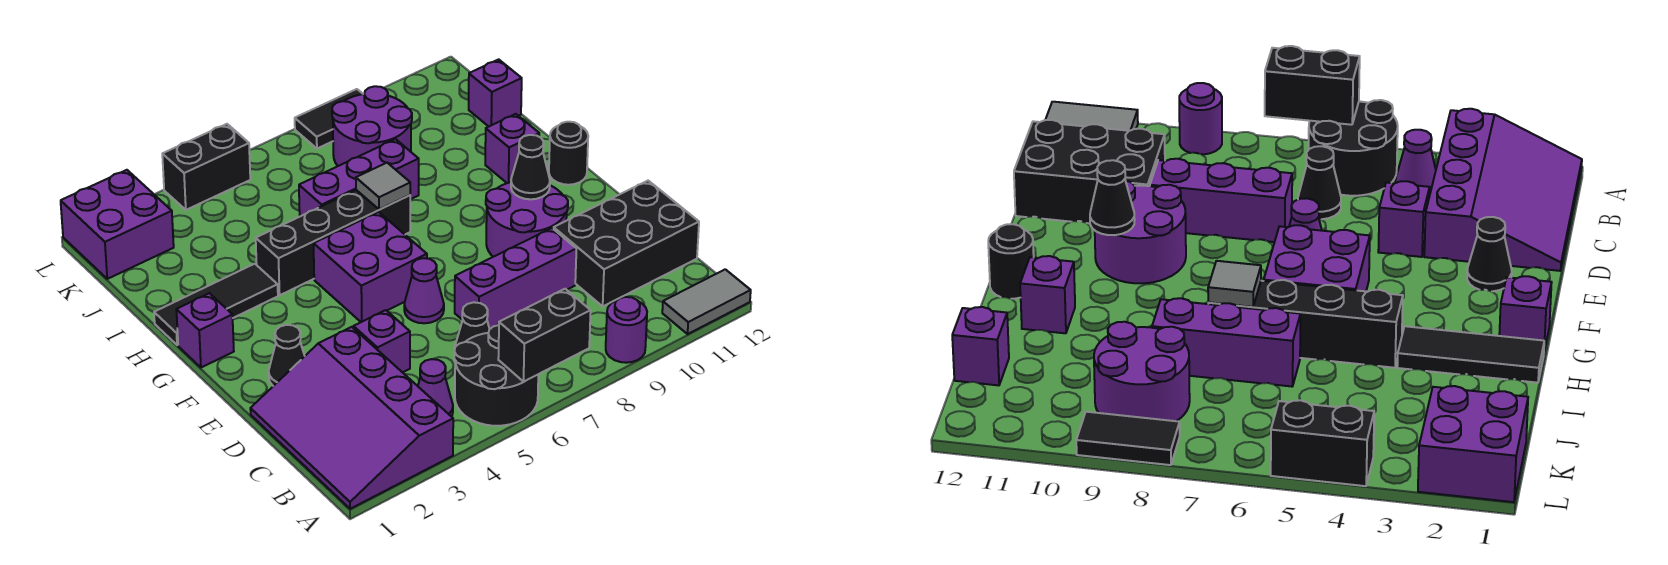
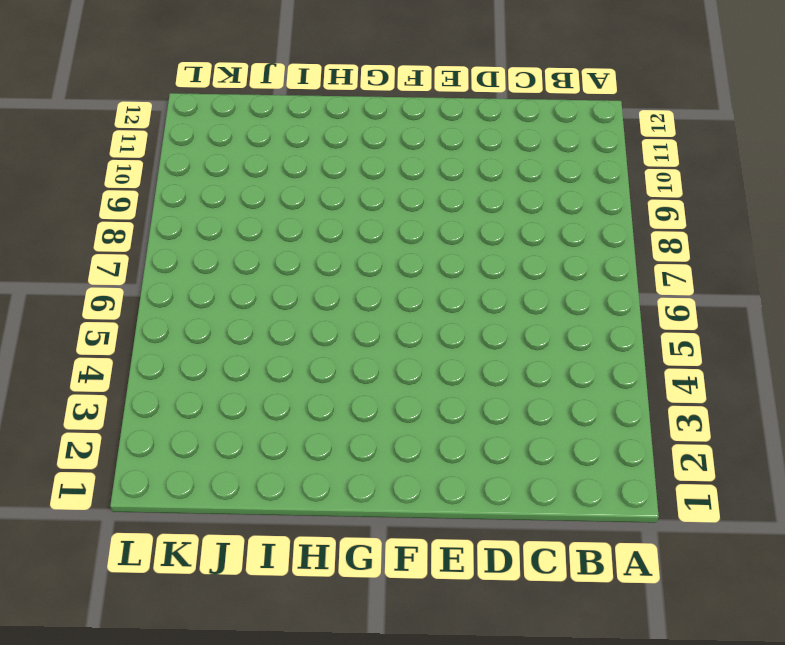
none -> purple 3x4 slope [250,327,453,509]
none -> black 2x2 round brick [454,325,538,426]
none -> purple 1x1 round brick [606,297,647,363]

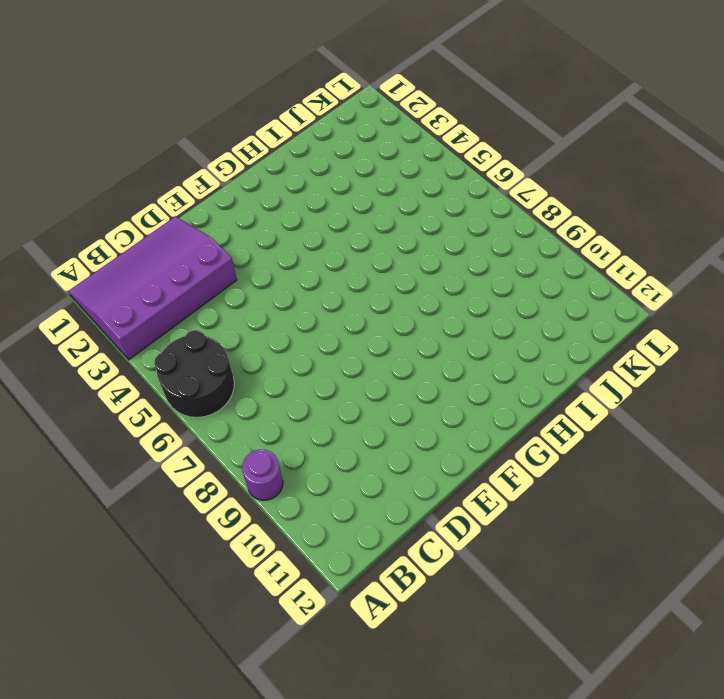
none -> grey 1x2 tile [662,269,751,334]
none -> purple 1x1 cone [418,359,453,417]
none -> black 1x1 cone [455,302,490,347]

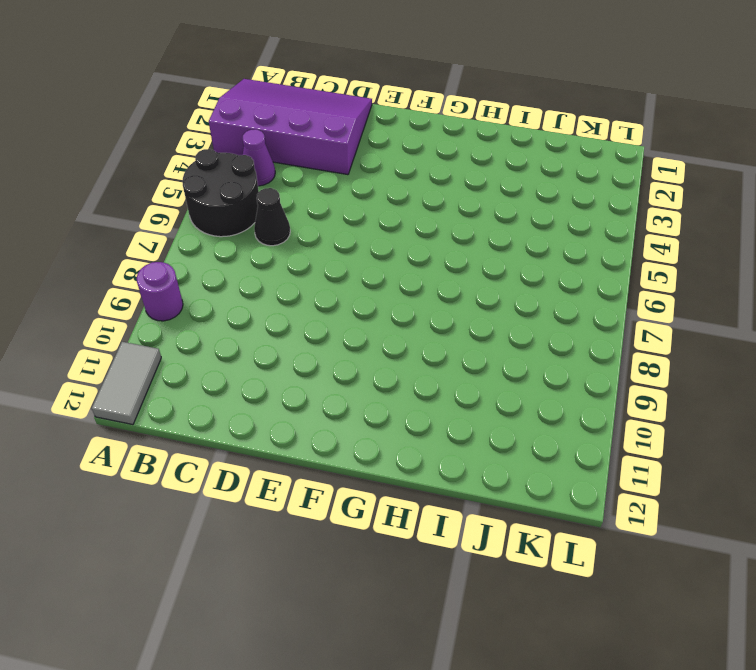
none -> black 2x3 brick [554,181,699,306]
none -> purple 1x1 brick [354,310,410,372]
none -> purple 1x3 brick [455,228,576,329]

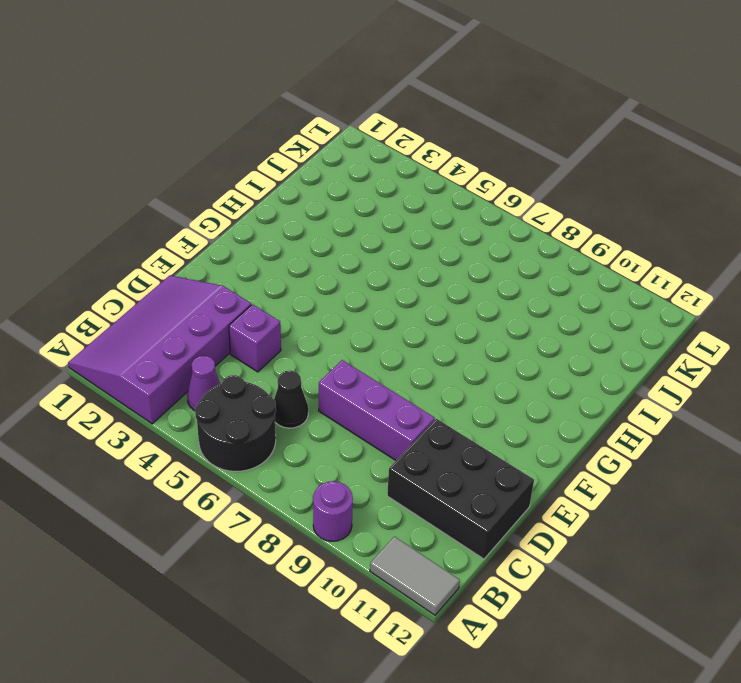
none -> black 1x1 cone [269,325,304,386]
none -> purple 1x1 cone [404,258,444,323]
none -> purple 2x2 round brick [486,182,568,257]

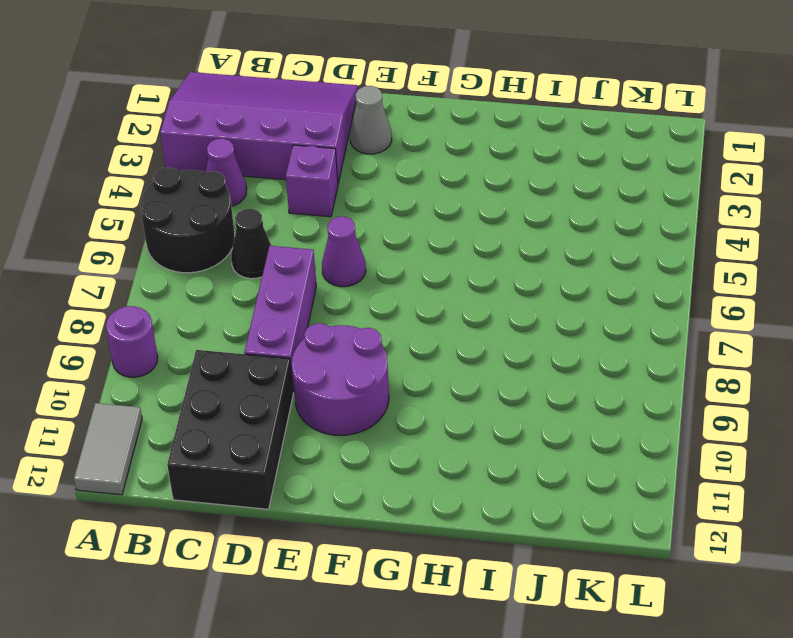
grey 1x1 cone [350,86,392,154] -> black 1x1 cone [269,325,304,386]
none -> purple 2x2 brick [314,212,427,322]
none -> purple 1x1 brick [176,293,234,368]
none -> black 1x1 round brick [549,122,588,185]

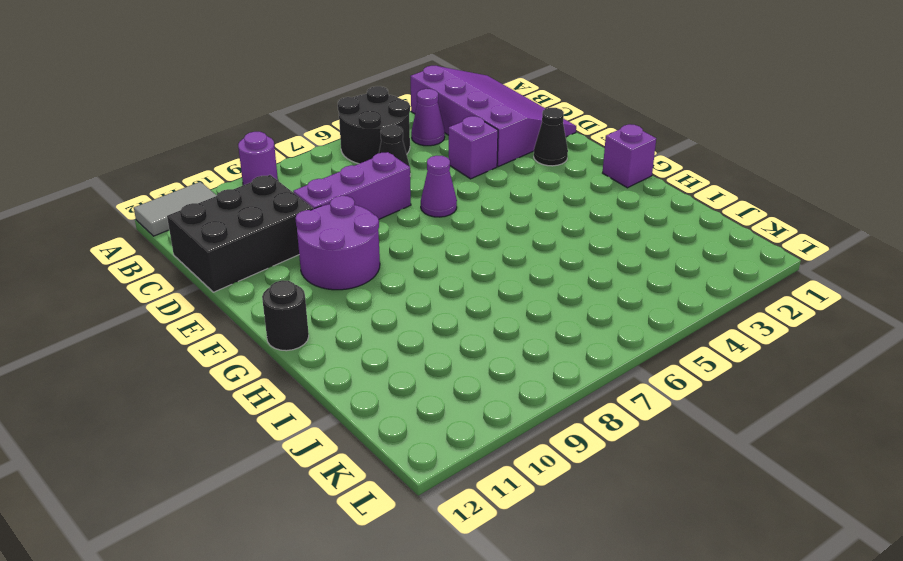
none -> purple 2x2 brick [314,212,427,322]
none -> black 1x3 tile [154,264,278,345]
none -> black 1x4 brick [256,190,410,295]

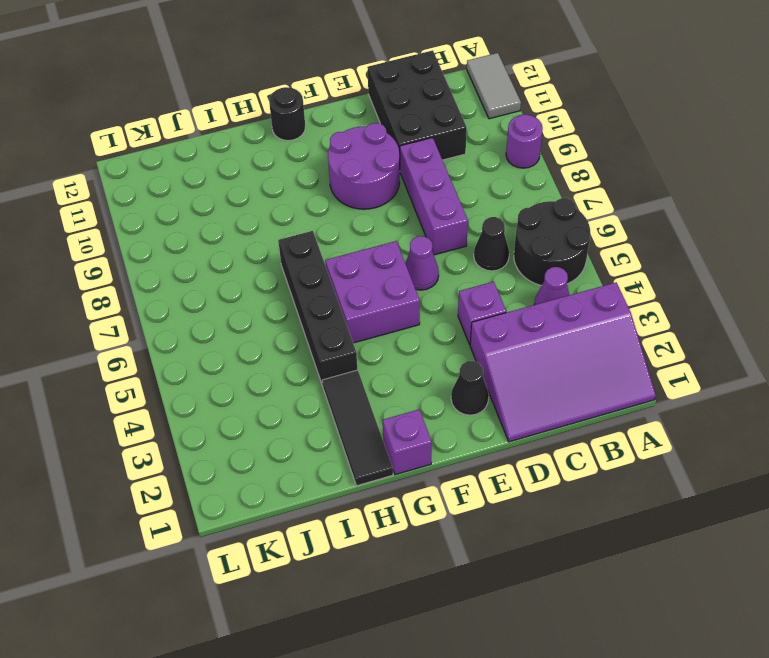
none -> purple 1x1 brick [485,114,539,183]
none -> purple 1x3 brick [299,139,419,216]
none -> purple 2x2 round brick [332,86,412,166]

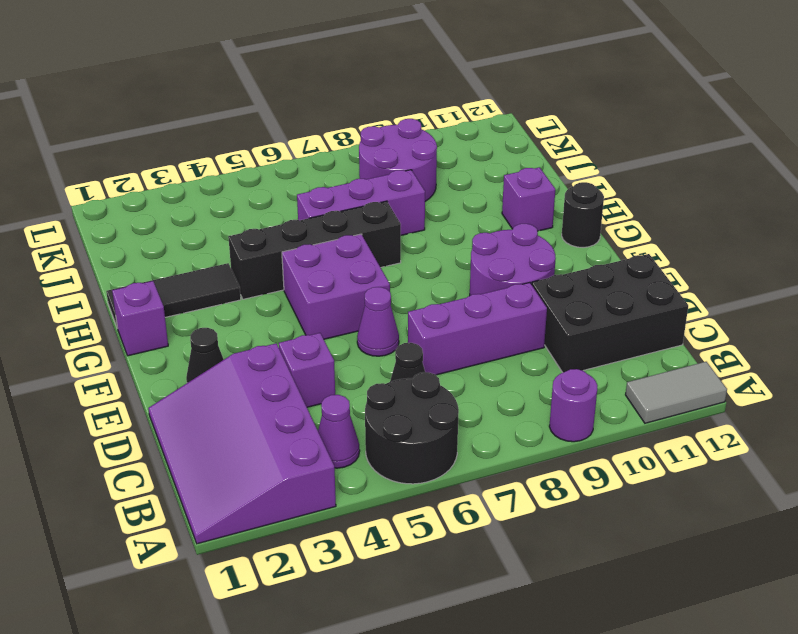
none -> purple 1x1 brick [469,59,522,127]
none -> purple 2x2 brick [61,170,174,279]
none -> black 1x2 brick [162,124,250,210]

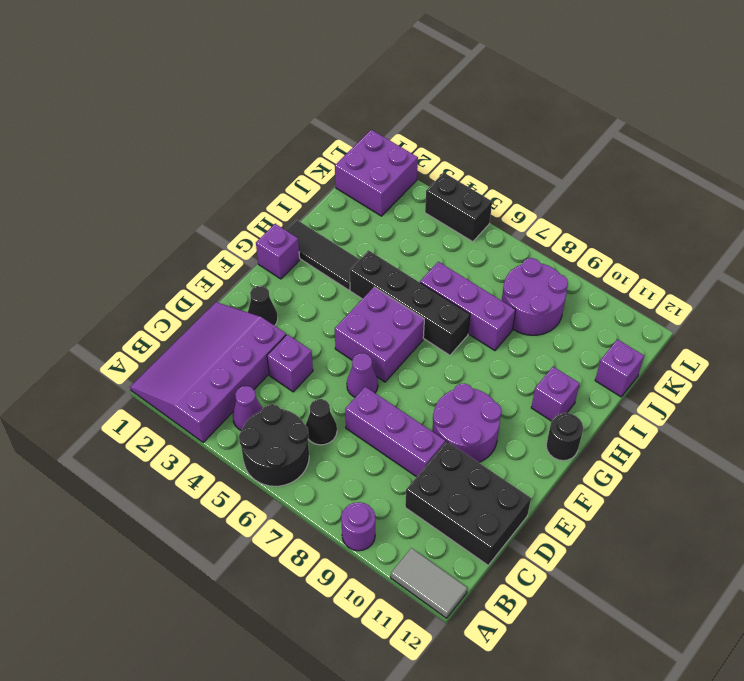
none -> black 1x2 tile [295,89,362,149]
none -> black 1x2 brick [498,289,591,382]
none -> black 1x1 cone [511,135,550,199]

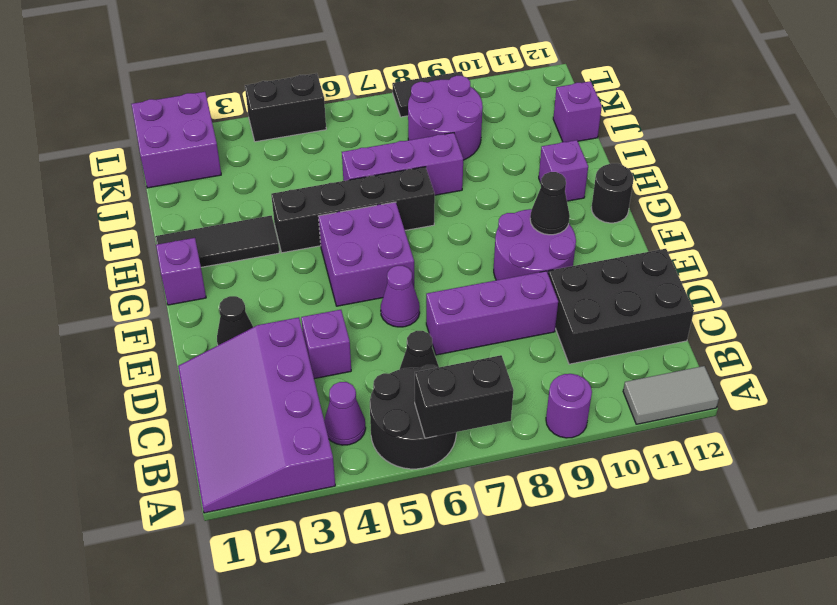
none -> grey 1x1 tile [356,163,410,209]

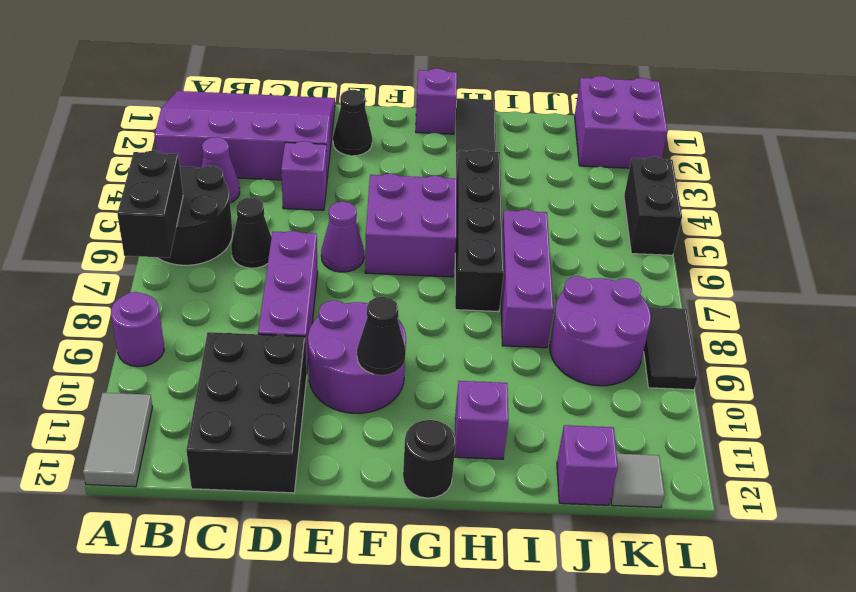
grey 1x1 tile [611,454,664,507] -> grey 1x1 tile moved to [356,163,410,209]

